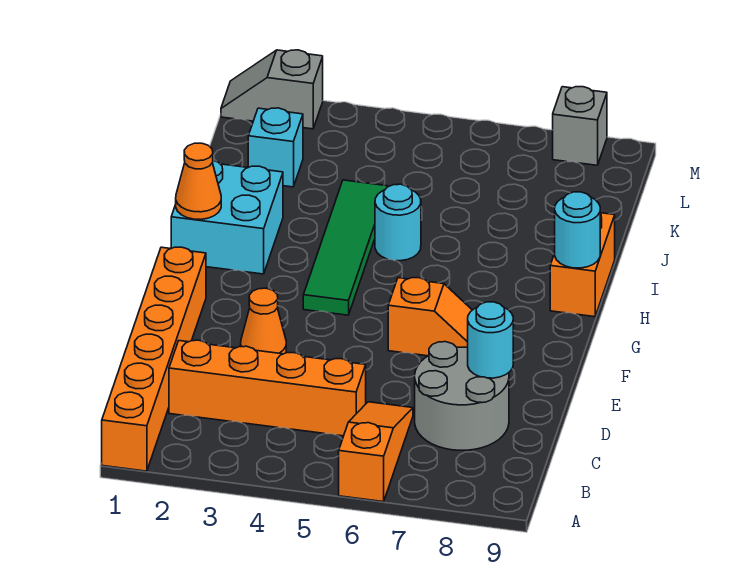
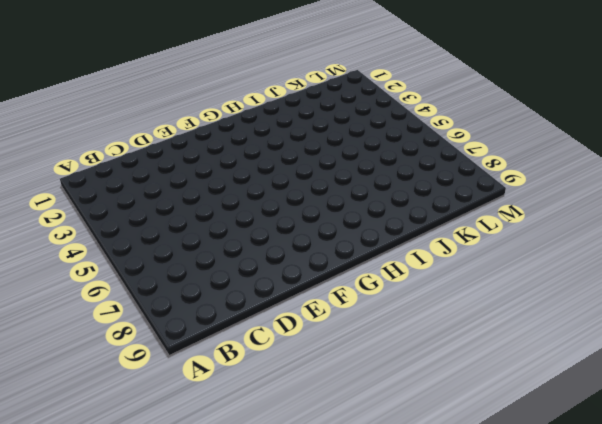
none -> orange 1x6 brick [102,247,206,471]
none -> orange 1x3 slope [339,402,413,502]
none -> orange 1x4 brick [169,340,366,436]

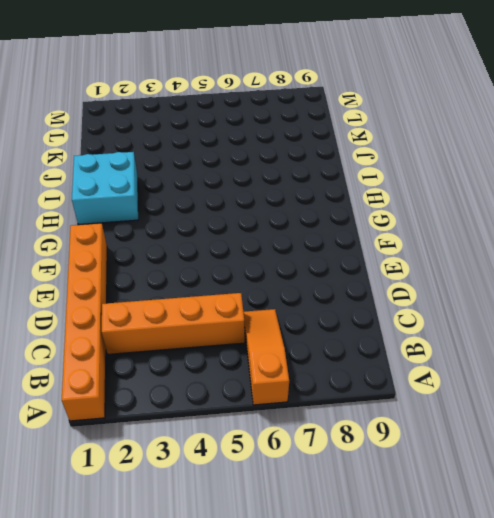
none -> grey 2x2 round brick [415,342,509,450]
none -> orange 1x1 cone [241,288,286,354]
none -> orange 1x2 slope [388,278,472,356]

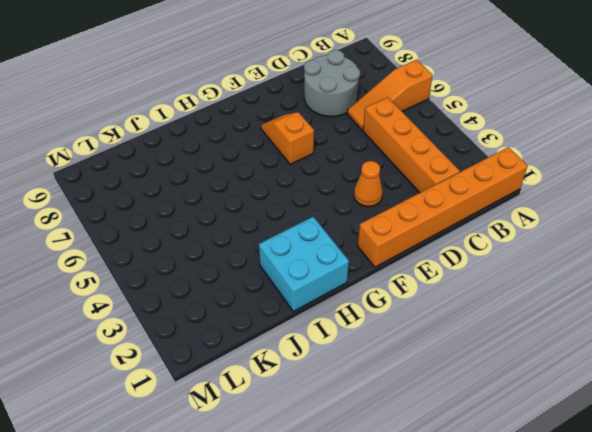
none -> green 1x4 tile [303,180,388,315]
none -> orange 1x2 brick [550,213,615,317]
none -> cyan 1x1 round brick [375,184,421,261]

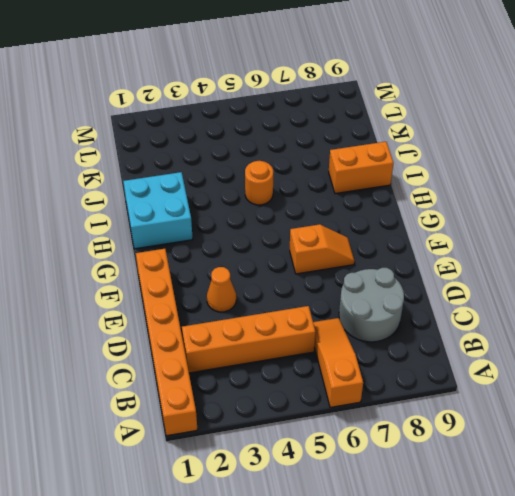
orange 1x1 round brick [245,161,273,205] -> cyan 1x1 round brick [375,184,421,261]
orange 1x2 brick [329,142,393,194] -> orange 1x2 brick turned to [550,213,615,317]
none -> green 1x4 tile [303,180,388,315]
none -> cyan 1x1 brick [248,108,303,187]
none -> grey 1x2 slope [221,50,323,129]

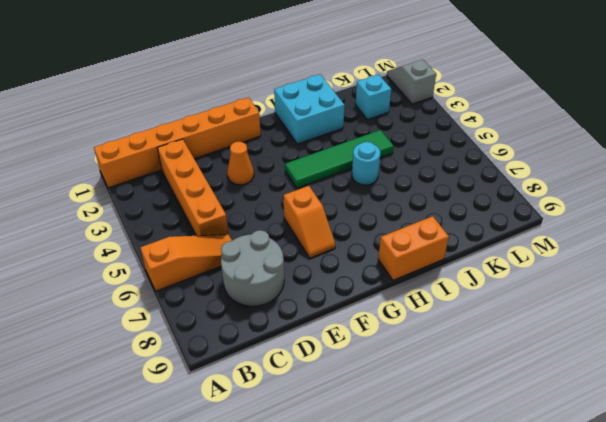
none -> grey 1x1 brick [553,87,607,165]
none -> cyan 1x1 round brick [468,302,513,378]
none -> orange 1x1 cone [176,143,221,219]

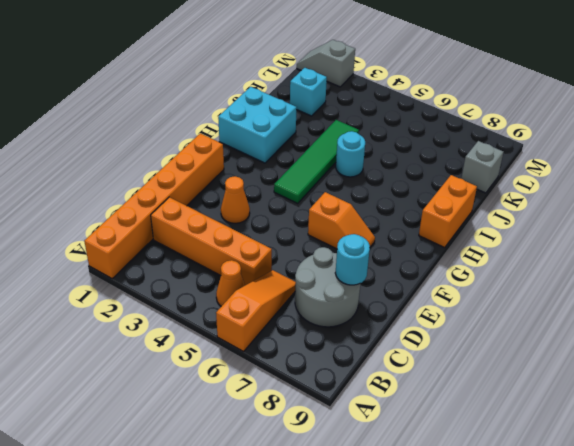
orange 1x1 cone [216,260,245,306] -> orange 1x1 cone moved to [176,143,221,219]
grey 1x1 brick [461,141,503,193] -> grey 1x1 brick moved to [553,87,607,165]
none -> cyan 1x1 round brick [555,192,600,268]

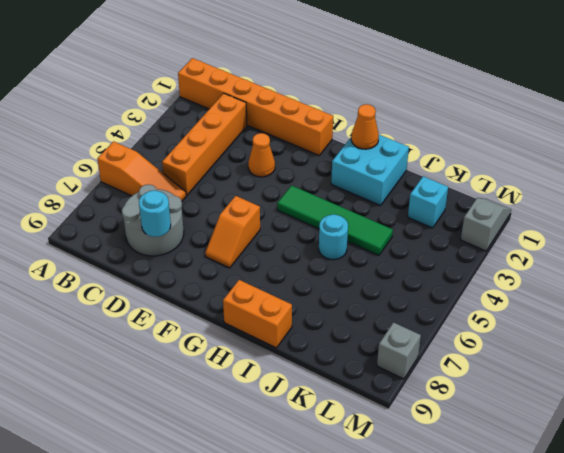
none -> cyan 1x1 round brick [555,192,600,268]

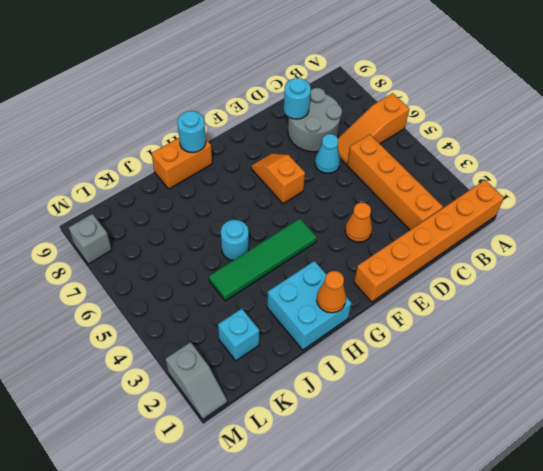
cyan 1x1 cone [315,134,340,173] -> none

